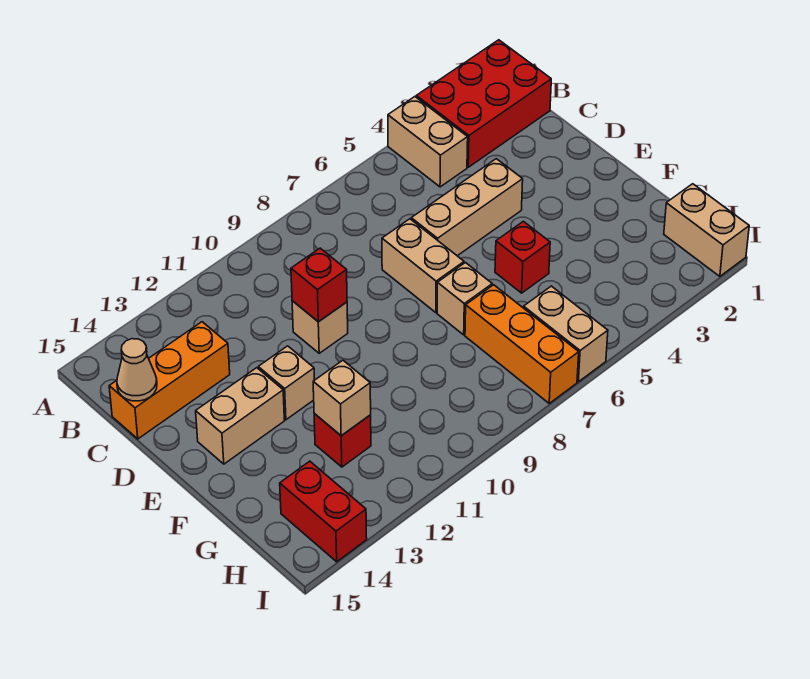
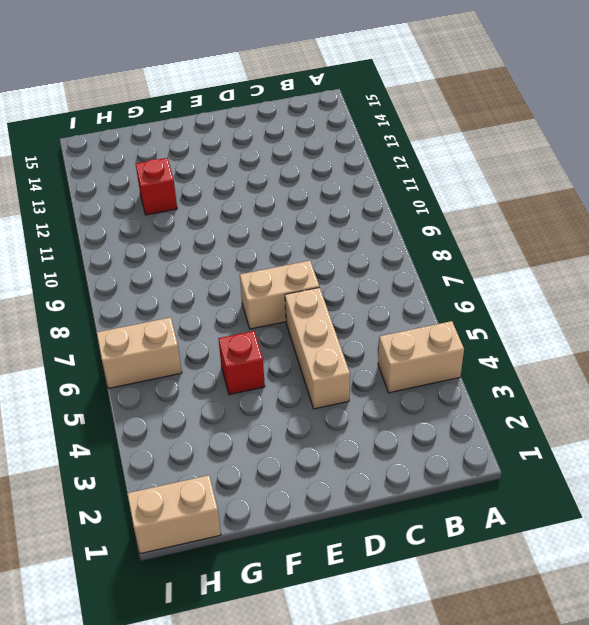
none -> red 2x3 brick [416,40,551,167]
none -> orange 1x3 brick [109,322,230,439]
none -> tan 1x1 brick [292,301,348,353]

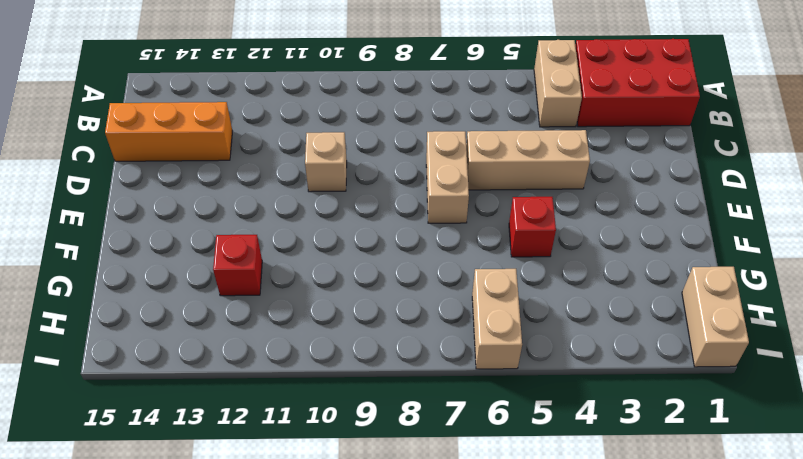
none -> tan 1x1 brick [258,346,314,420]
none -> tan 1x2 brick [196,368,284,464]
none -> tan 1x1 brick [437,263,492,335]

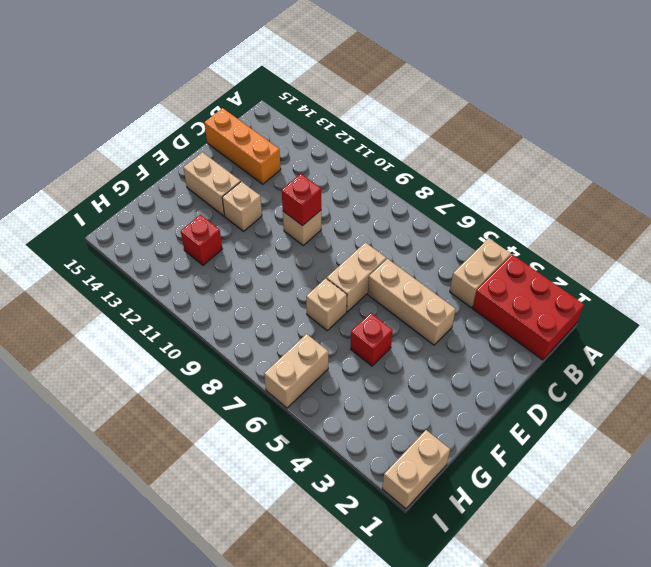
none -> orange 1x3 brick [465,285,579,403]
none -> red 1x2 brick [280,461,367,562]
none -> tan 1x1 cone [117,339,157,401]

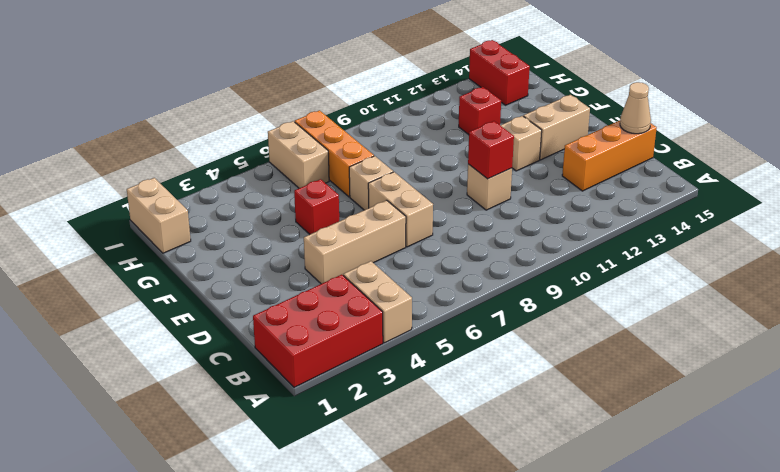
none -> tan 1x1 brick [313,360,371,436]

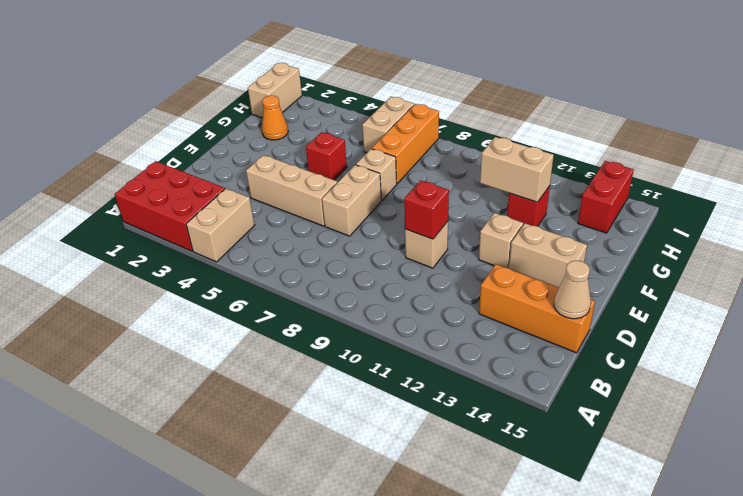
orange 1x1 cone [262,96,288,140] -> none
tan 1x2 brick [480,137,554,202] -> tan 1x1 brick [313,360,371,436]

